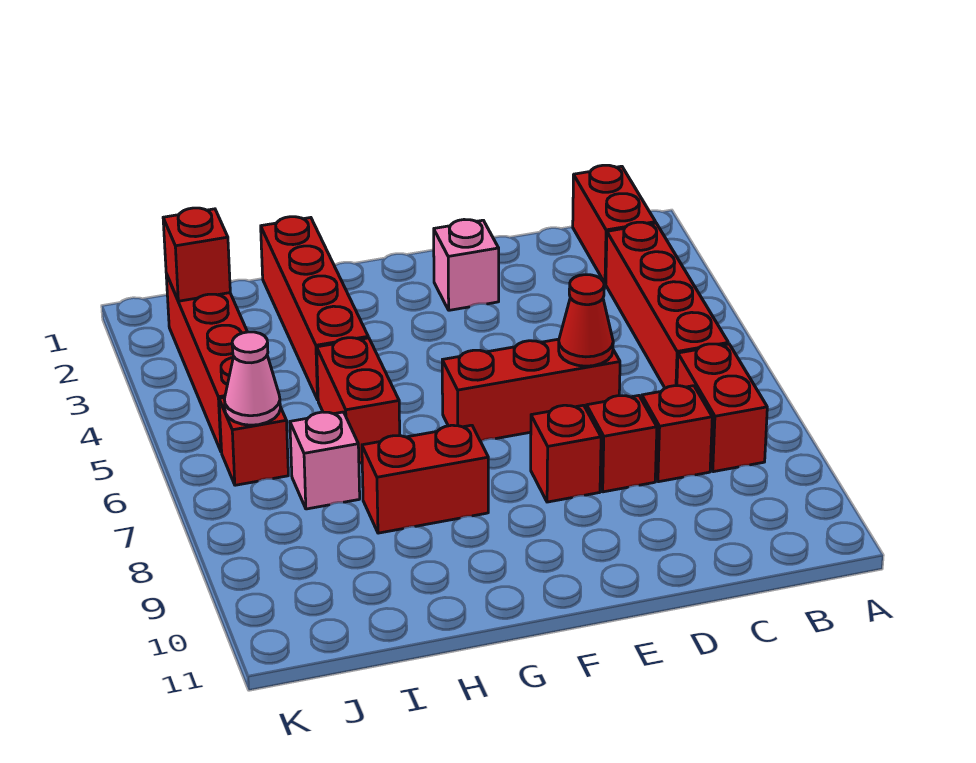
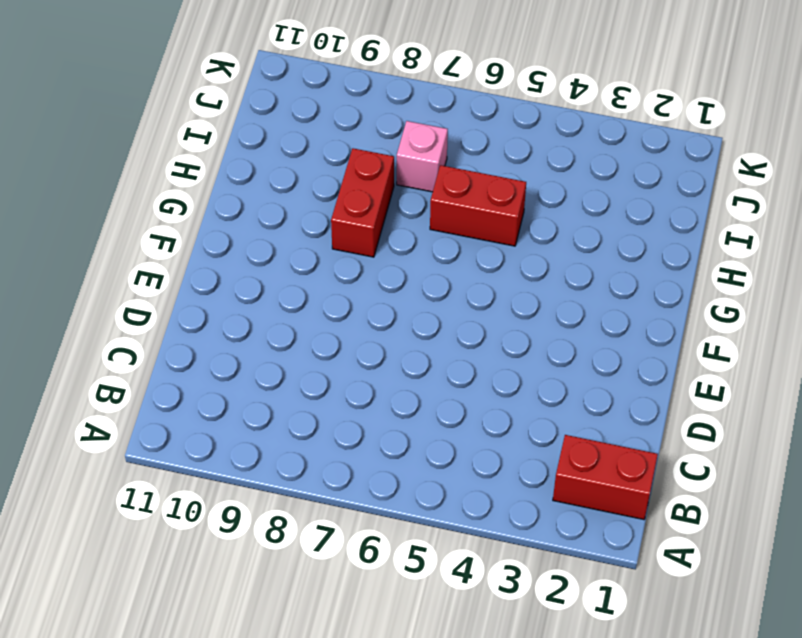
none -> red 1x4 brick [606,222,728,388]
none -> red 1x2 brick [677,344,767,472]
none -> red 1x1 brick [642,386,712,482]

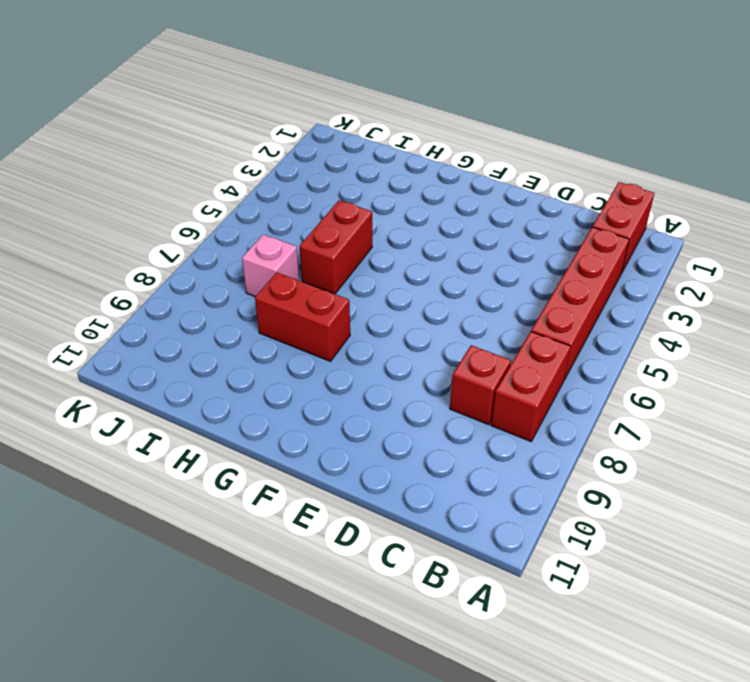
none -> red 1x3 brick [442,339,620,441]
none -> red 1x1 brick [587,395,657,492]
none -> pink 1x1 brick [434,220,499,310]

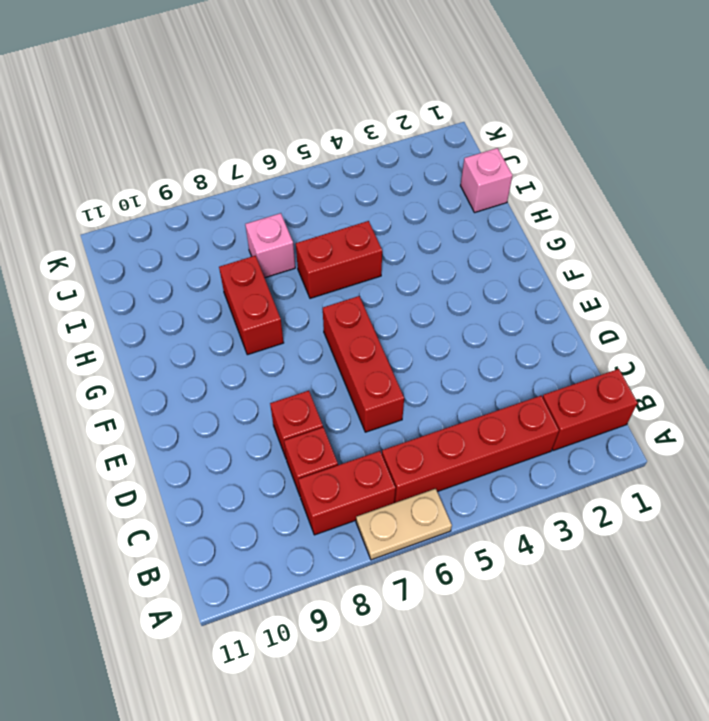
tan 1x2 plate [356,489,452,560] -> none
pink 1x1 brick [461,148,513,212] -> pink 1x1 brick moved to [434,220,499,310]
none -> red 1x1 brick [531,405,601,502]
none -> red 1x4 brick [261,217,368,400]
none -> red 1x4 brick [166,274,247,452]

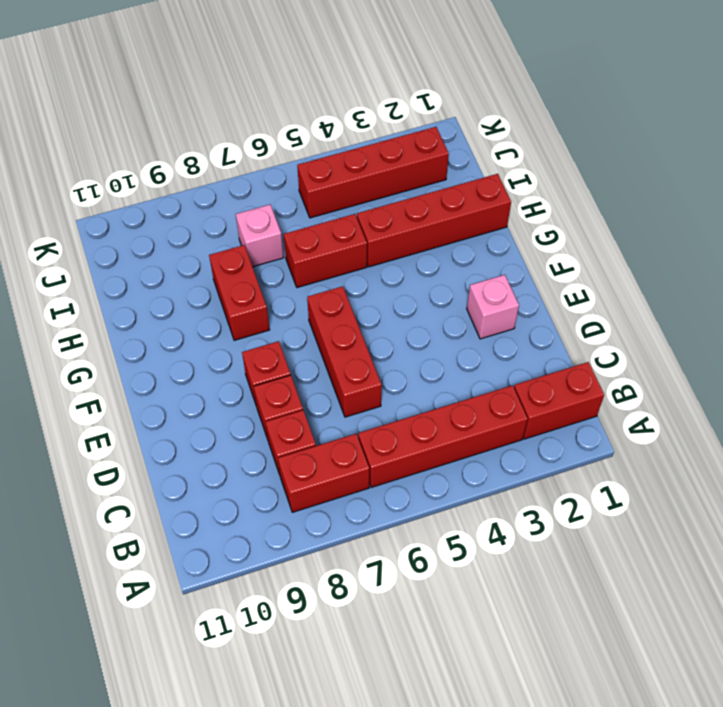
none -> red 1x1 brick [219,398,288,485]
none -> red 1x1 cone [559,275,613,366]
none -> red 1x1 brick [163,208,230,301]

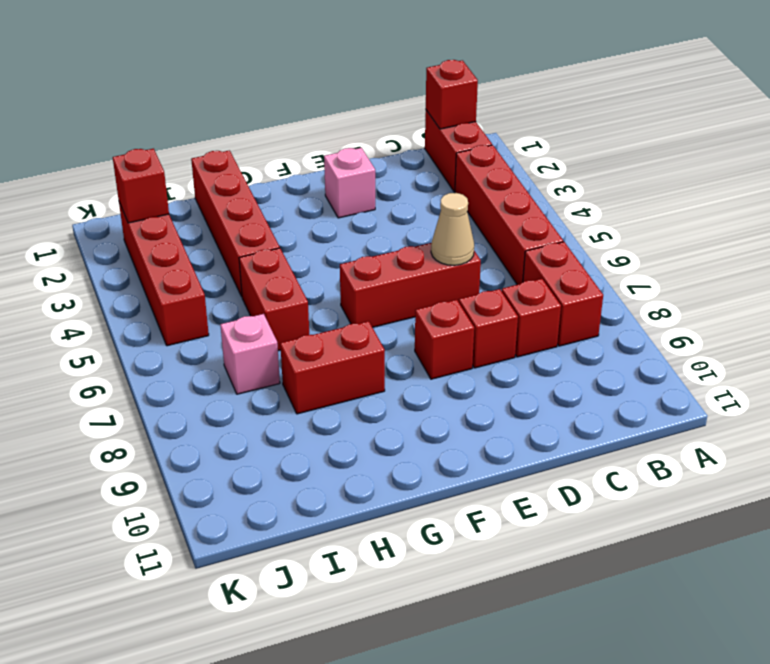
red 1x1 brick [426,60,478,129] -> red 1x1 brick moved to [219,398,288,485]
tan 1x1 cone [431,193,474,265] -> red 1x1 cone [559,275,613,366]
none -> pink 1x1 cone [224,332,280,425]

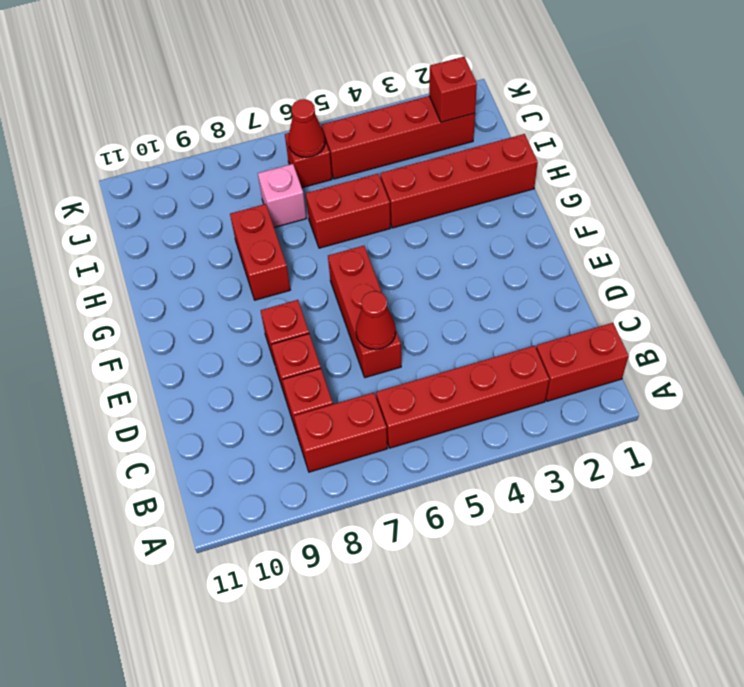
red 1x1 cone [288,99,325,158] -> pink 1x1 cone [224,332,280,425]
none -> pink 1x1 brick [434,220,499,310]

